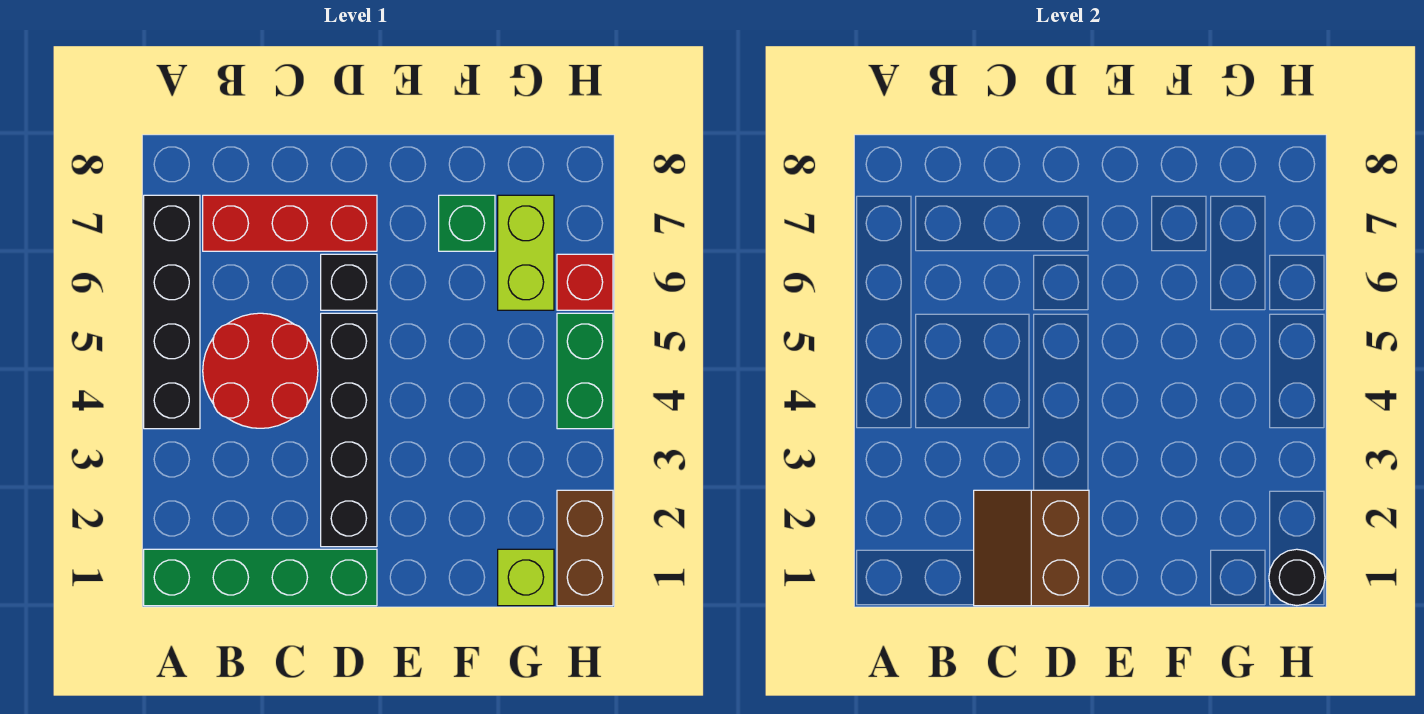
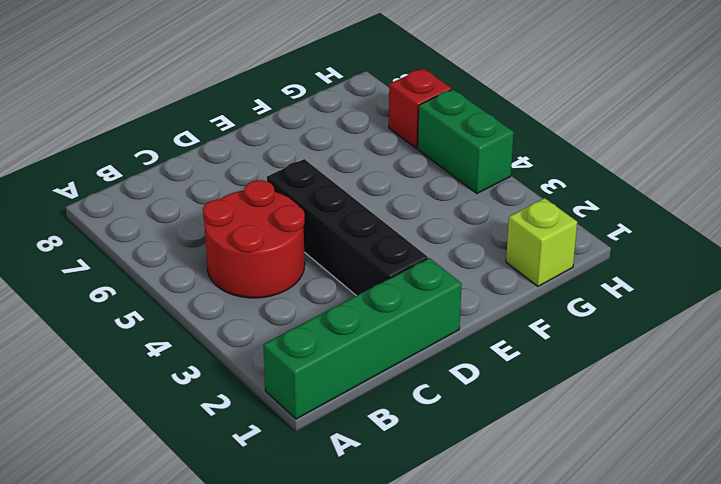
none -> black 1x4 brick [144,195,200,429]
none -> red 1x3 brick [203,195,377,251]
none -> black 1x1 brick [321,254,377,310]

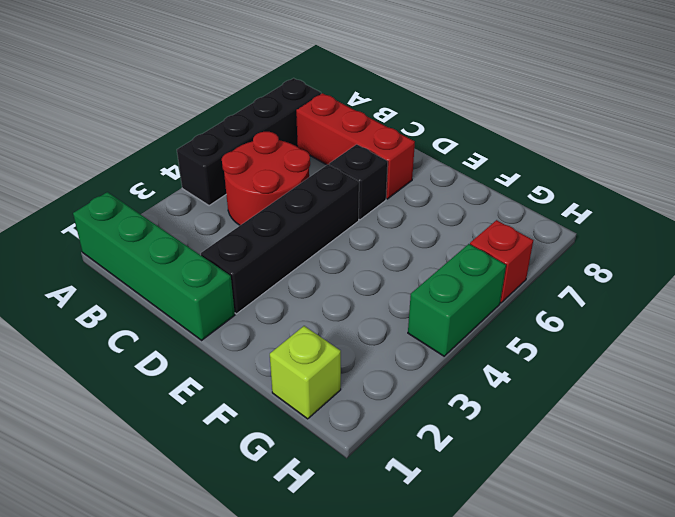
none -> green 1x1 brick [439,195,495,251]
none -> lime 1x2 brick [498,195,554,310]
none -> brown 1x2 brick [557,490,613,606]

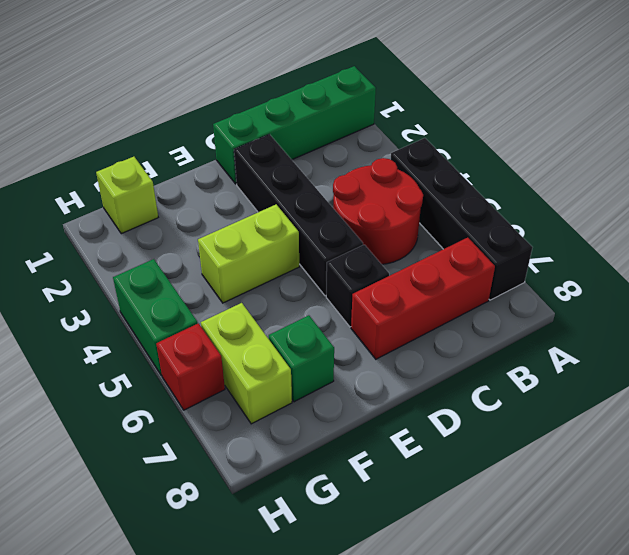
lime 1x2 brick [198,204,299,303] -> none
none -> brown 1x2 brick [557,490,613,606]
none -> brown 2x2 slope [974,490,1089,606]
none -> black 1x1 round brick [1269,549,1325,605]

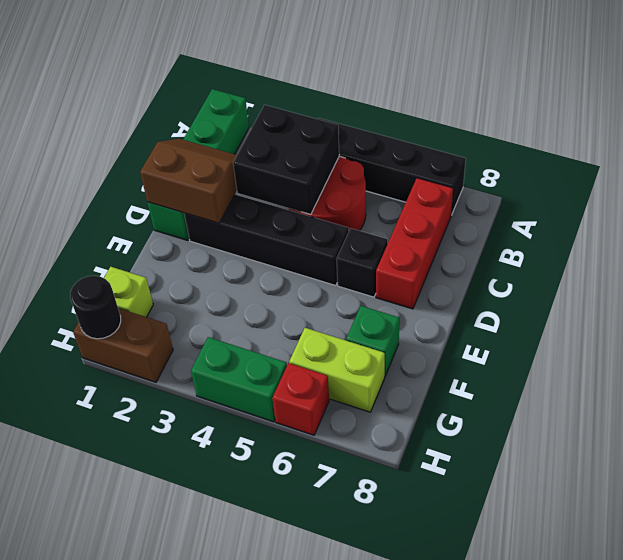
black 2x2 brick [233,105,339,215] -> none

